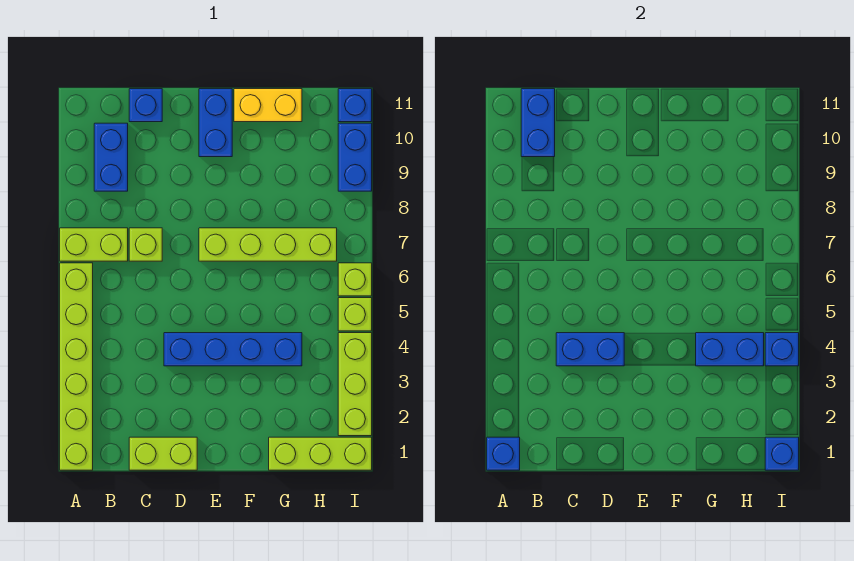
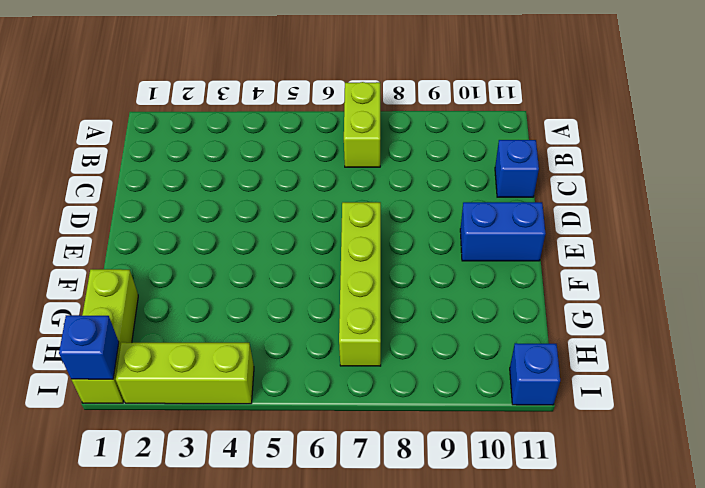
none -> lime 1x6 brick [60,263,93,470]
none -> blue 1x2 brick [94,123,128,191]
none -> lime 1x2 brick [129,437,197,470]

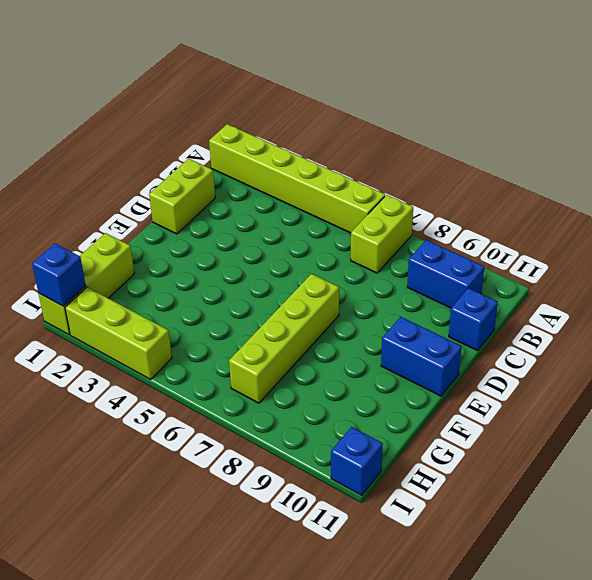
none -> lime 1x1 brick [129,228,162,261]
none -> blue 1x4 brick [164,333,302,366]
none -> yellow 1x2 brick [234,89,302,122]

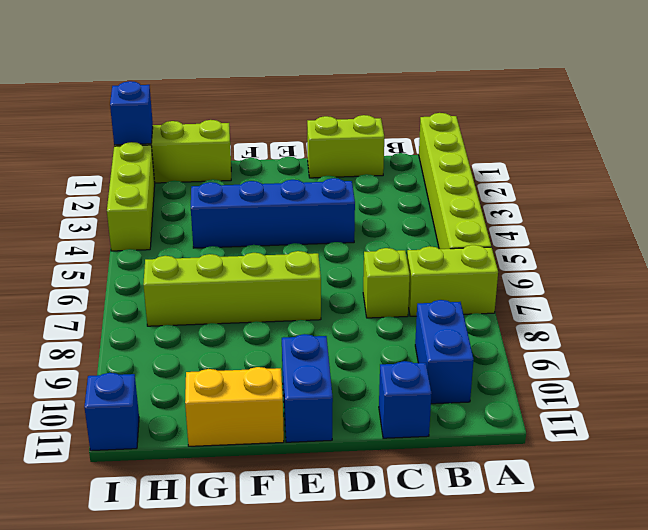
none -> lime 1x1 brick [338,298,372,331]
none -> lime 1x1 brick [338,263,372,296]
none -> blue 1x2 brick [338,123,372,191]

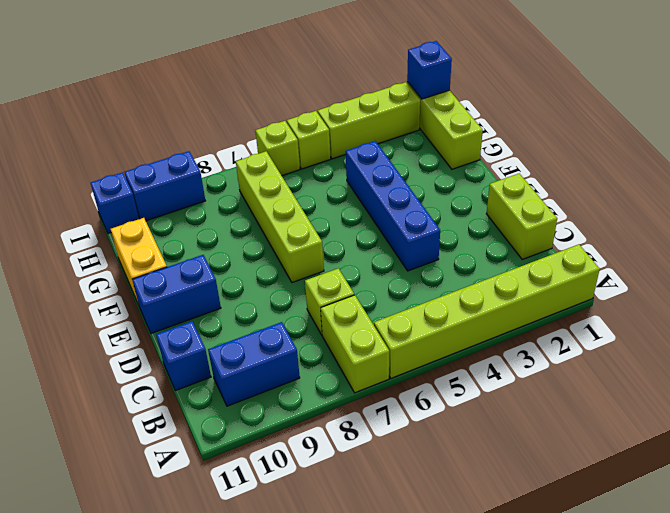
none -> blue 1x1 brick [487,437,520,470]
none -> blue 1x2 brick [521,89,555,157]
none -> blue 1x2 brick [556,333,624,366]

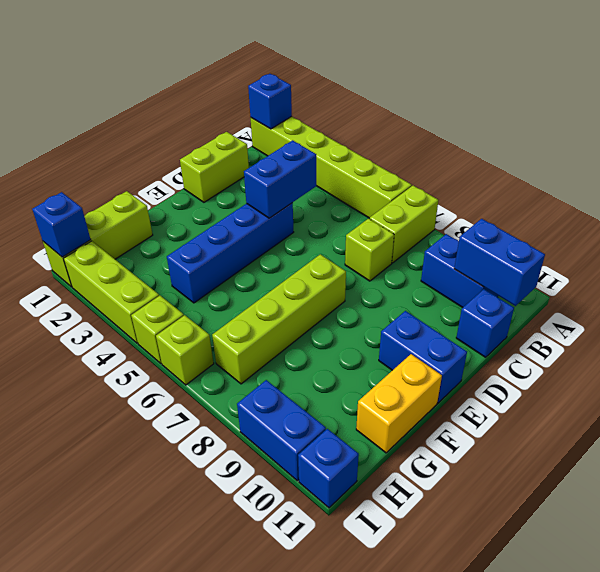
none -> blue 1x2 brick [696,333,764,366]
none -> blue 1x1 brick [765,333,799,366]

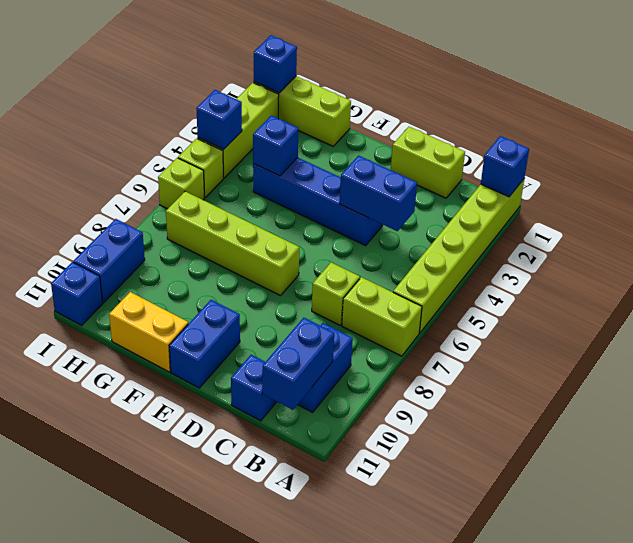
blue 1x1 brick [253,116,298,176] -> blue 1x2 brick [696,333,764,366]

